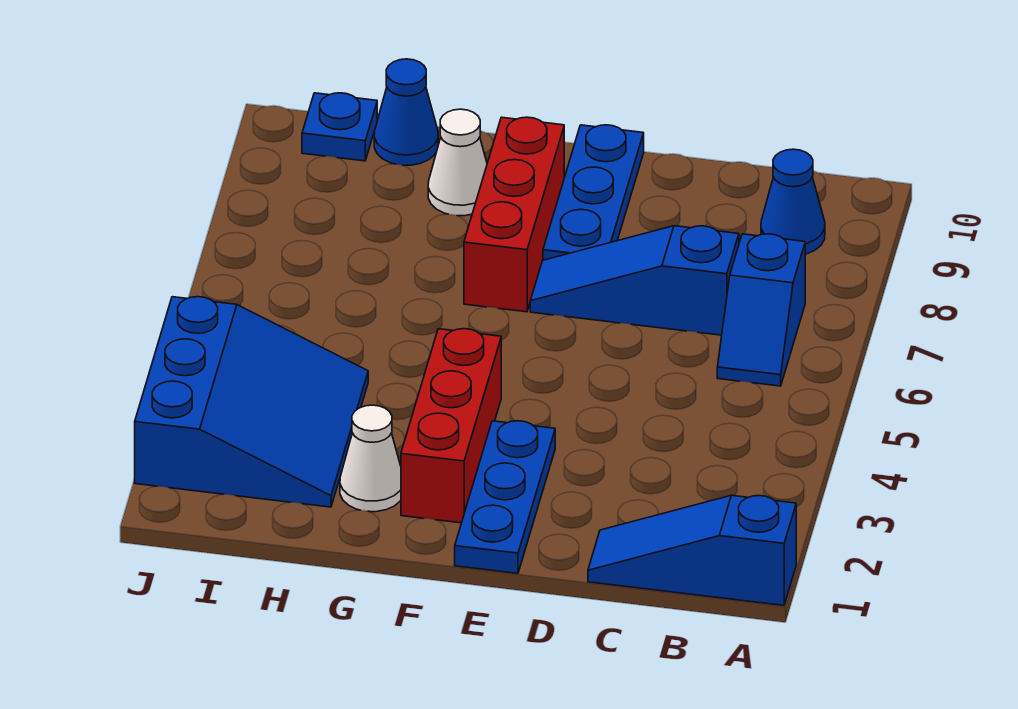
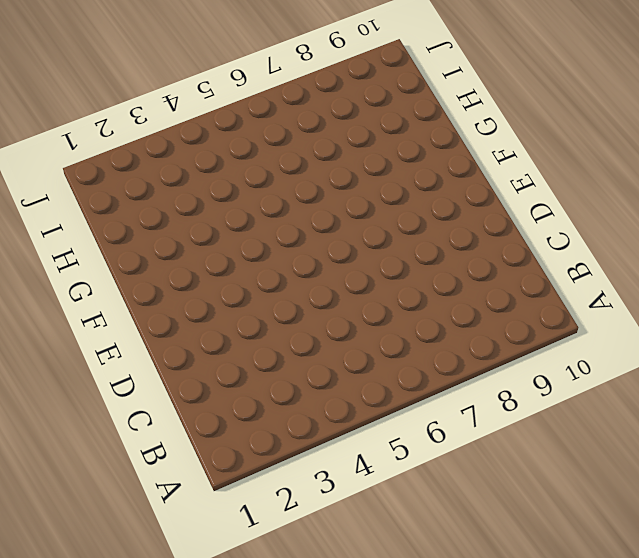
none -> blue 1x3 slope [588,495,796,605]
none -> blue 1x2 slope [717,234,805,386]
none -> blue 1x1 cone [761,149,825,254]

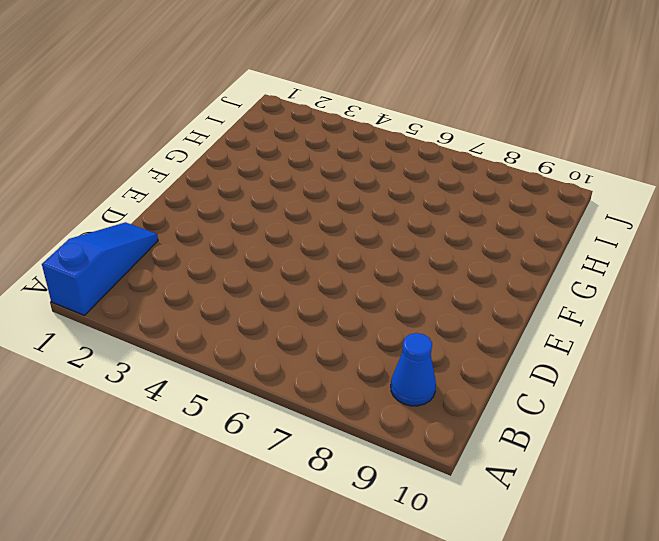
none -> blue 1x2 slope [717,234,805,386]
none -> blue 1x3 slope [530,226,739,335]
none -> blue 1x3 plate [455,421,555,573]

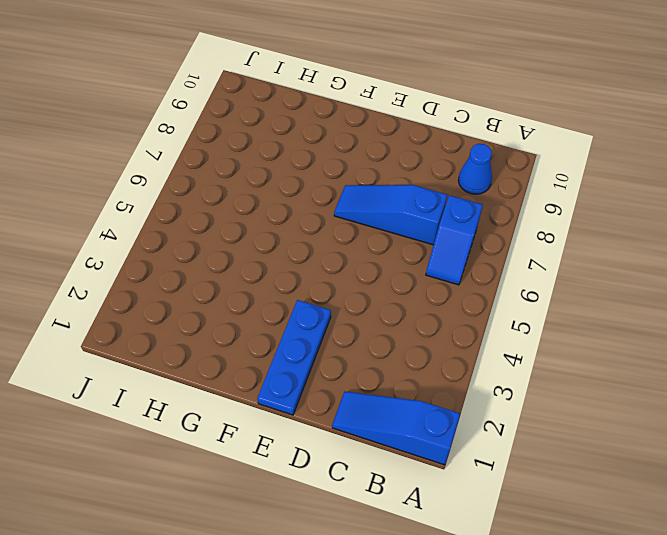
none -> blue 1x3 plate [543,125,644,260]
none -> red 1x3 brick [401,329,501,523]
none -> red 1x3 brick [464,117,564,312]

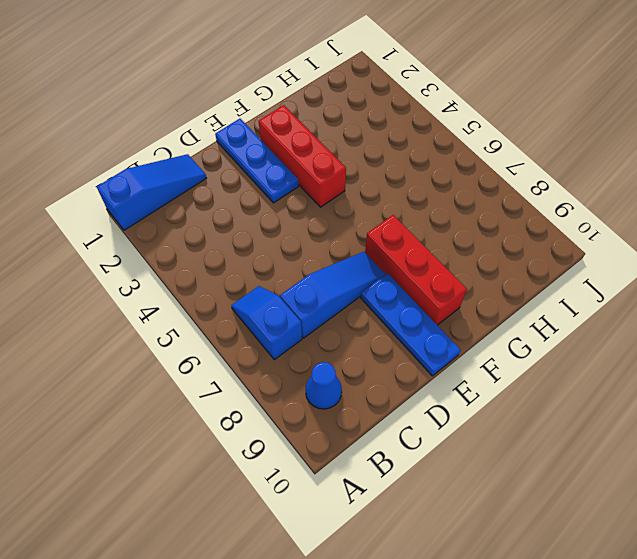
none -> white 1x1 cone [340,405,401,512]
none -> white 1x1 cone [428,109,487,216]
none -> blue 3x3 slope [135,297,368,507]

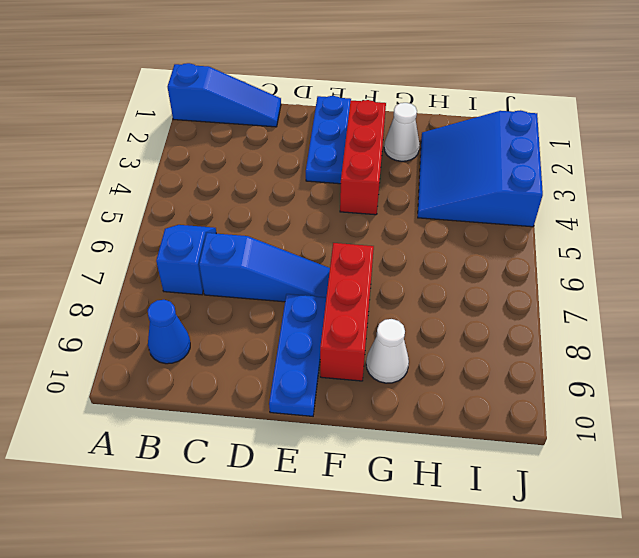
none -> blue 1x1 cone [374,59,438,165]
none -> blue 1x1 plate [302,93,377,161]

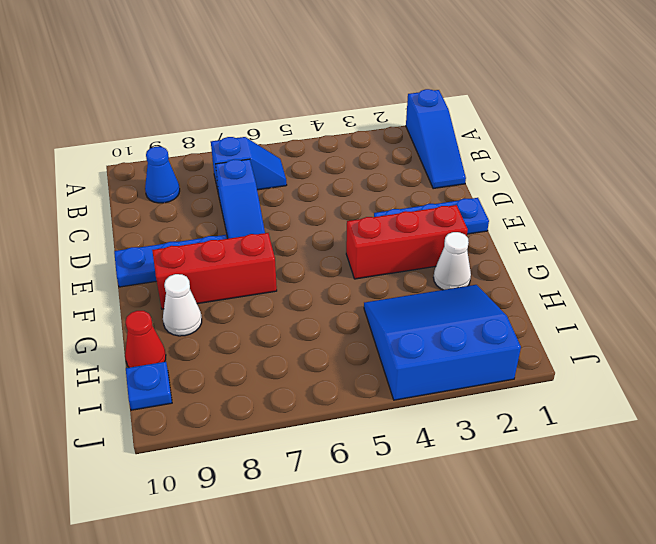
red 1x1 cone [125,311,166,368] -> blue 1x1 cone [374,59,438,165]

